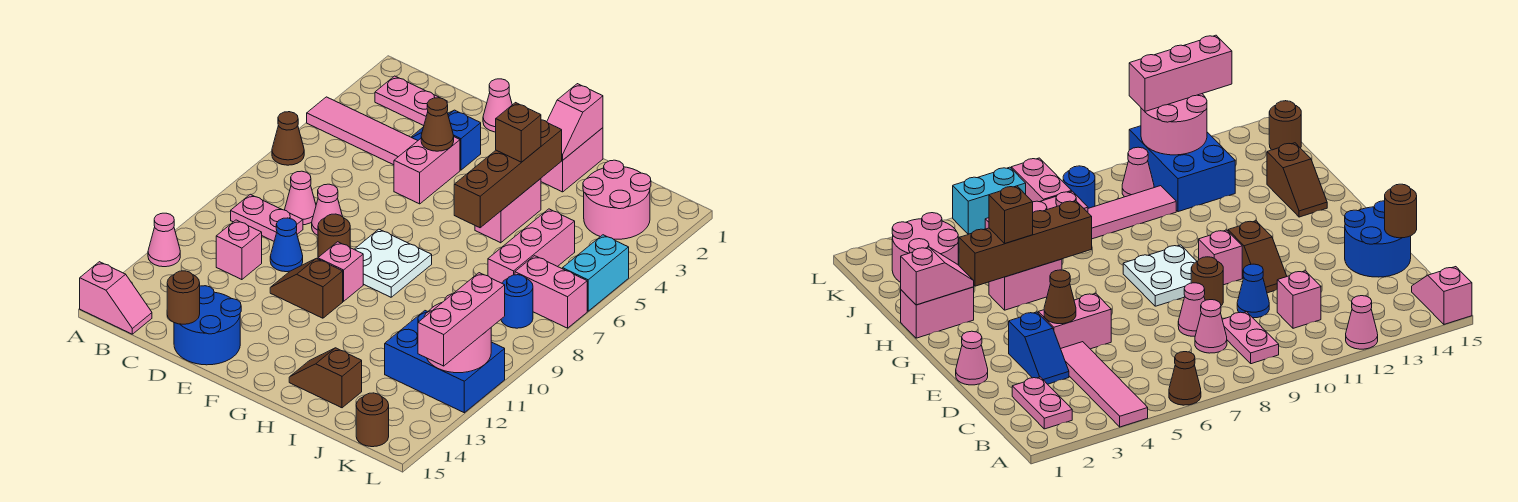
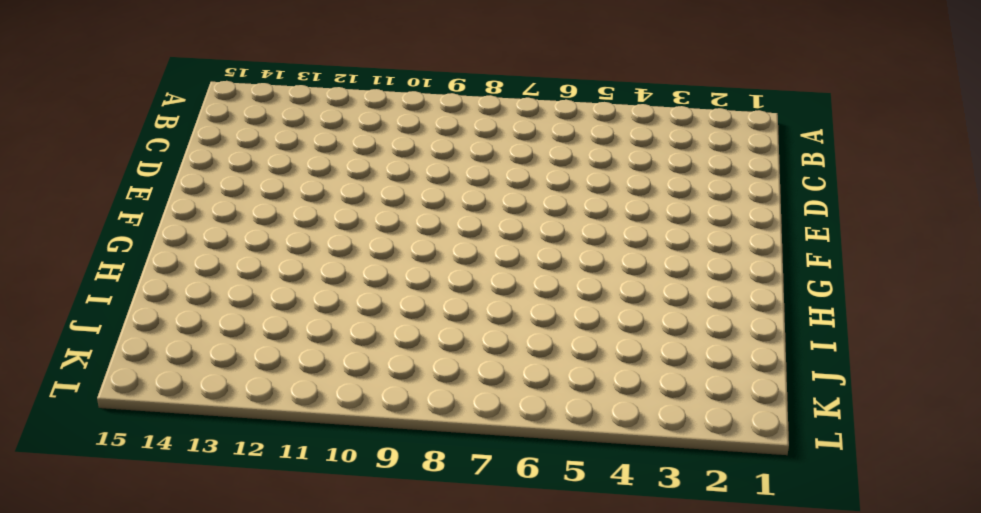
none -> pink 1x4 tile [307,97,418,165]
none -> brown 1x1 cone [272,112,304,165]
none -> pink 1x1 cone [148,213,180,267]
none -> pink 1x2 slope [80,262,152,334]

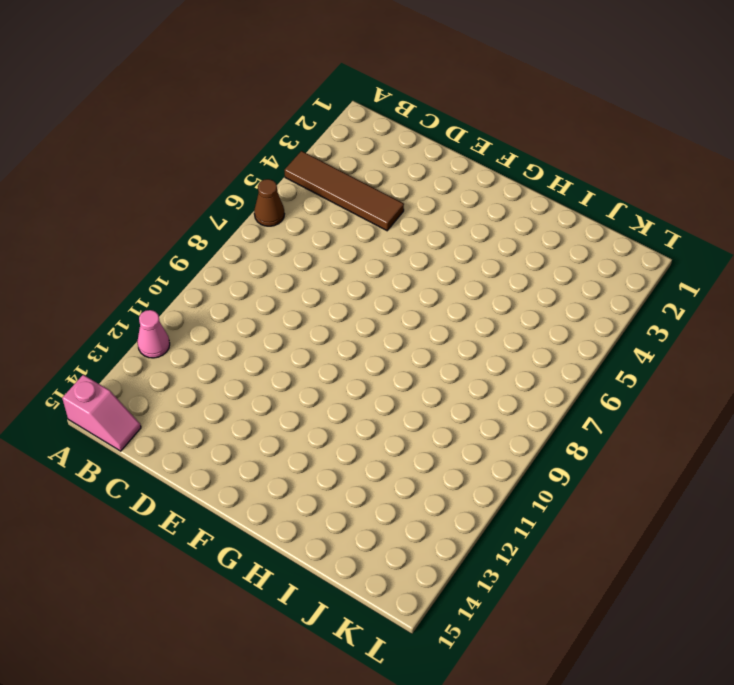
brown 1x4 tile [284,151,404,231] -> pink 1x4 tile [307,97,418,165]
none -> pink 1x2 plate [375,76,440,126]
none -> pink 1x2 plate [231,194,303,241]
none -> pink 1x1 cone [285,171,316,225]
none -> pink 1x1 brick [216,220,262,280]

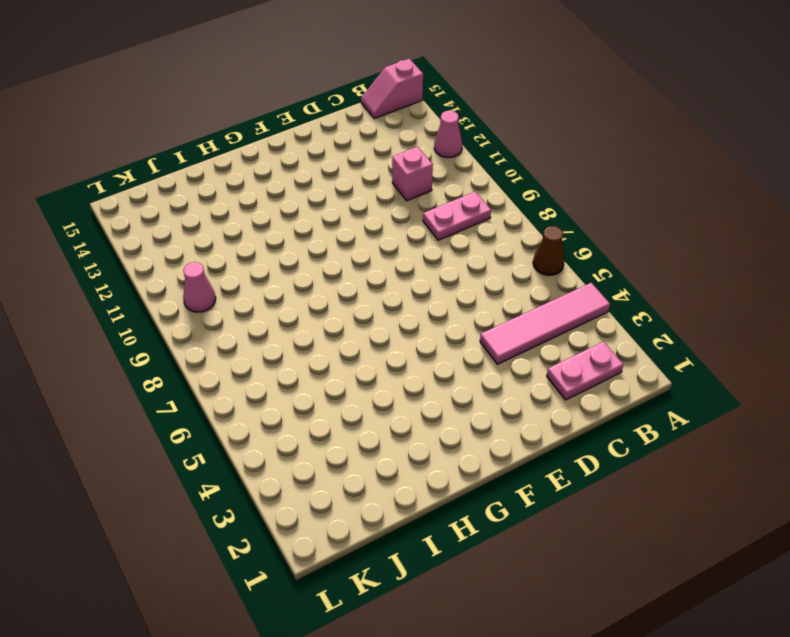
none -> pink 1x1 cone [285,171,316,225]
none -> blue 1x2 slope [411,110,481,170]
none -> pink 1x1 cone [312,184,343,235]
none -> blue 1x1 cone [270,218,303,272]

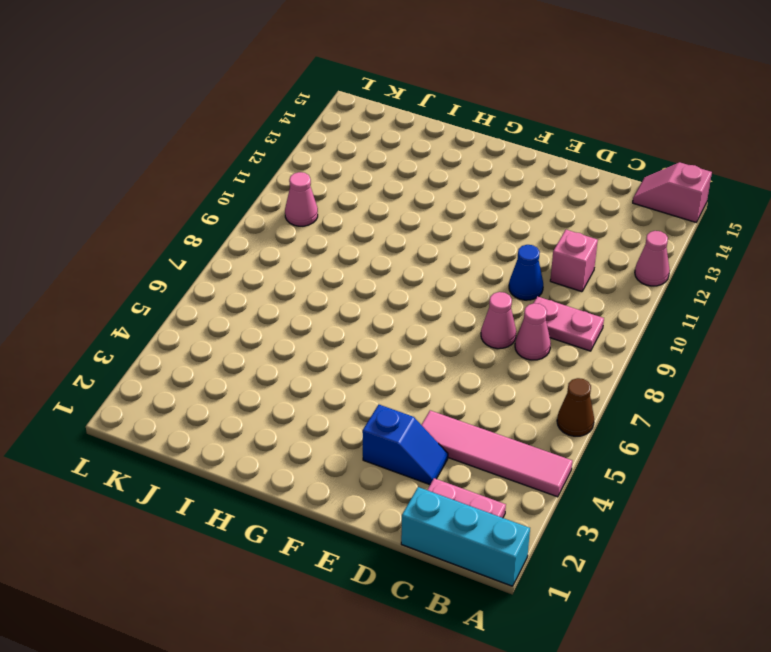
cyan 1x3 brick [401,487,530,586] -> none
none -> blue 2x2 round brick [174,286,241,365]
none -> pink 1x1 cone [483,79,512,132]
none -> pink 1x2 brick [394,137,460,204]
none -> brown 1x1 round brick [318,214,350,257]

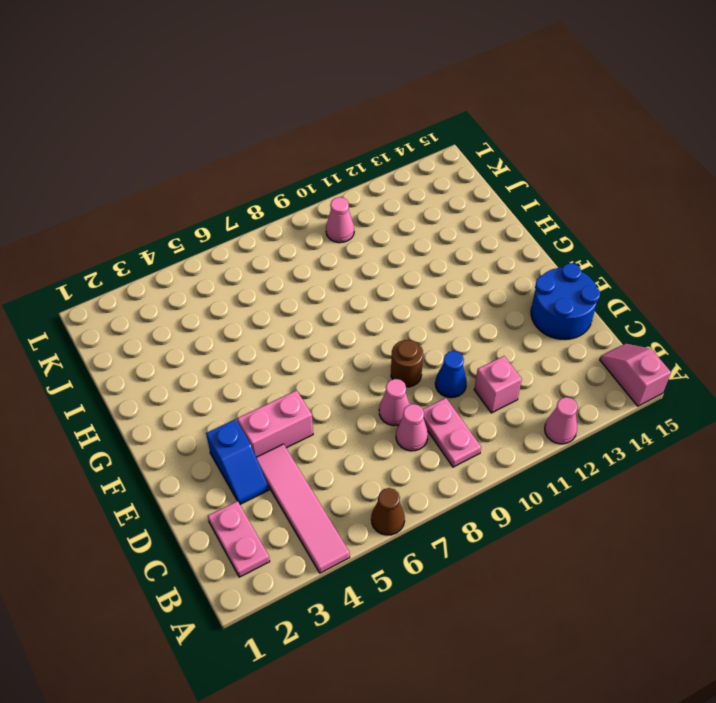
none -> pink 1x1 cone [483,79,512,132]
none -> brown 1x2 slope [270,258,343,318]
none -> white 2x2 plate [354,229,432,297]
none -> pink 1x1 brick [318,242,363,301]

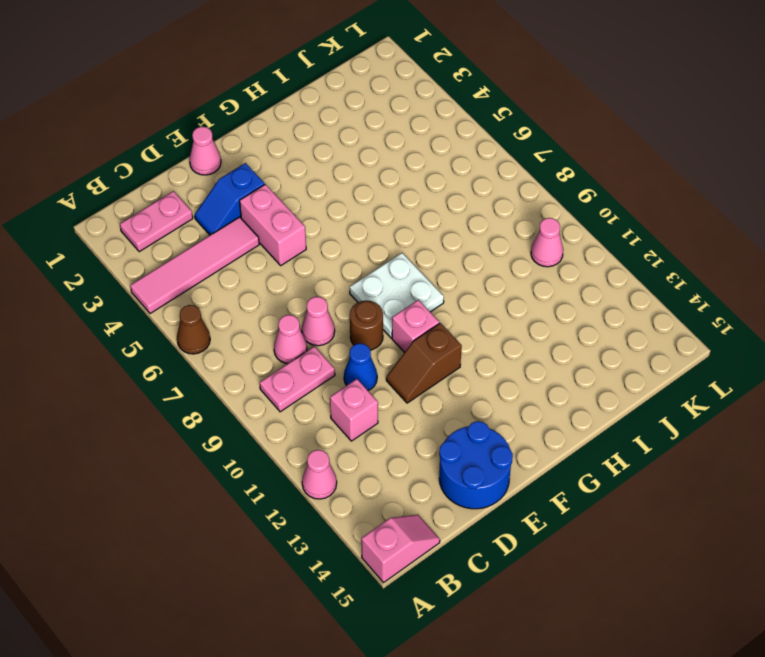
none -> pink 1x2 brick [541,128,603,192]
none -> pink 1x2 brick [475,179,541,243]
none -> brown 1x2 slope [289,348,362,408]
none -> pink 2x2 round brick [583,160,651,239]

